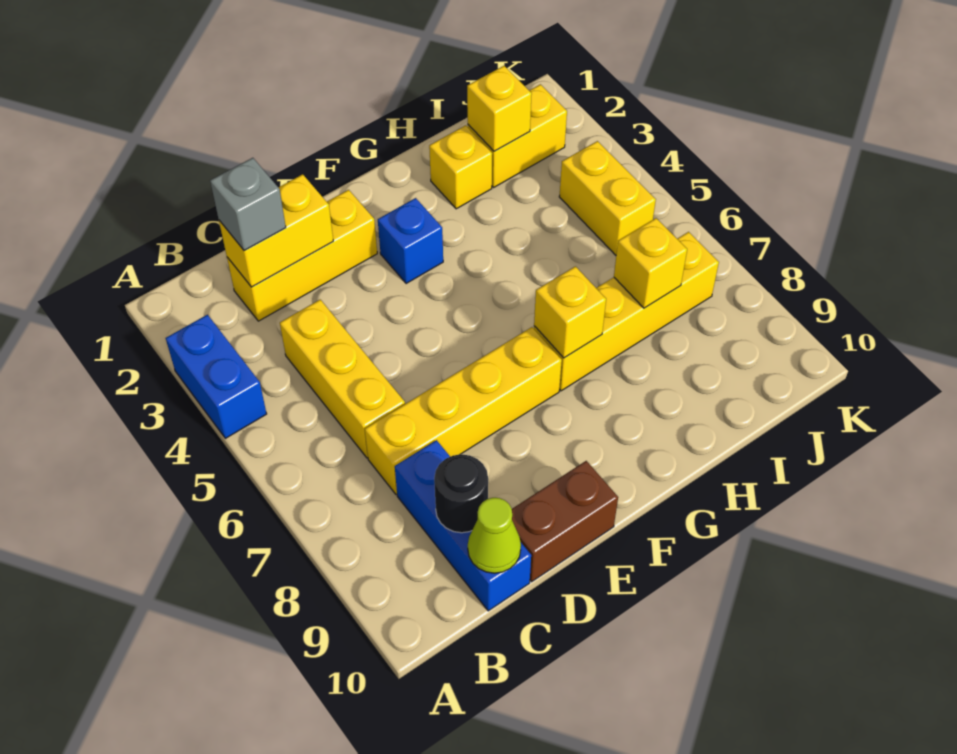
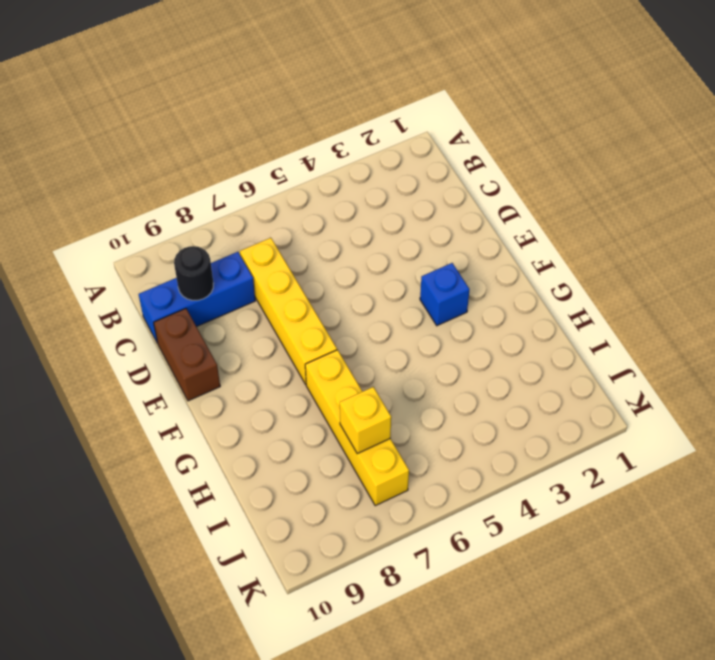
none -> blue 1x2 brick [166,315,267,438]
none -> yellow 1x3 brick [227,190,377,321]
none -> yellow 1x3 brick [280,300,405,458]

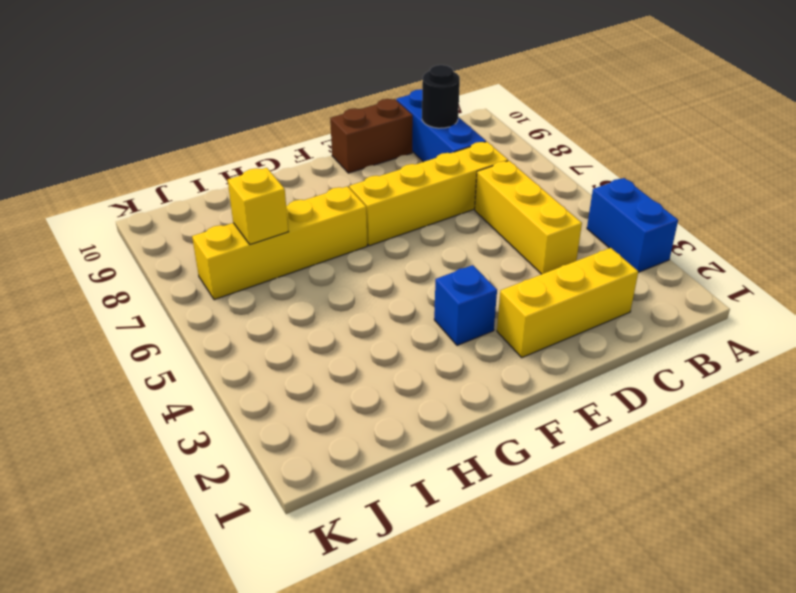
none -> yellow 1x1 brick [429,125,492,209]
none -> yellow 1x2 brick [468,84,567,187]
none -> yellow 1x2 brick [559,141,656,255]

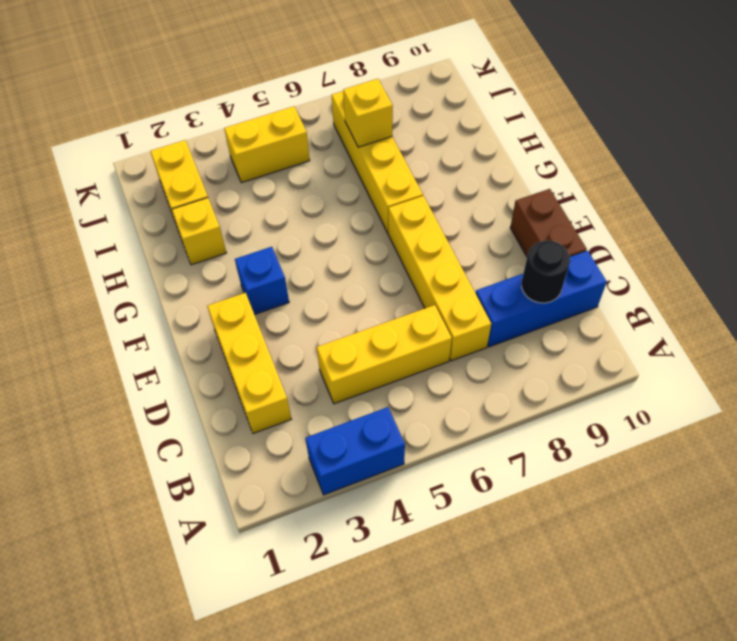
none -> yellow 1x2 brick [219,174,333,287]
none -> lime 1x1 cone [468,498,521,573]
none -> yellow 1x1 brick [534,266,606,358]

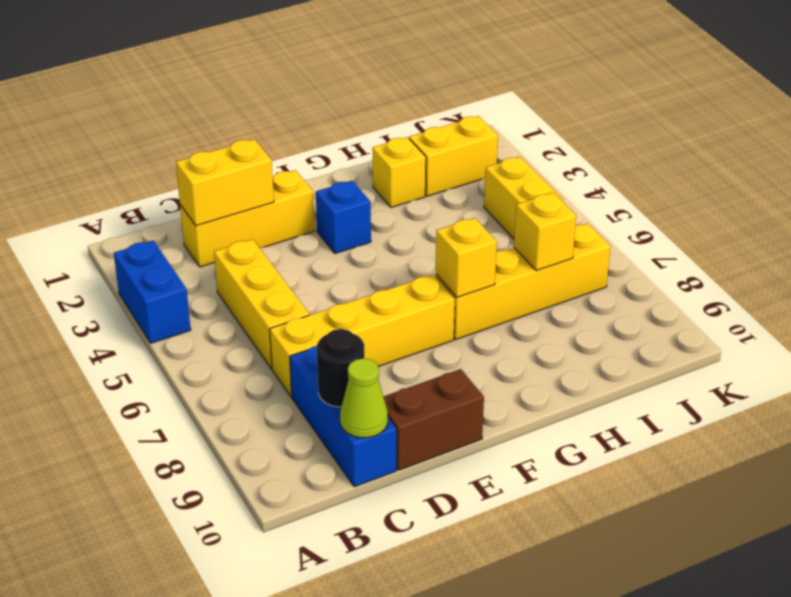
none -> yellow 1x1 brick [467,66,532,151]
none -> grey 1x1 brick [210,158,286,251]

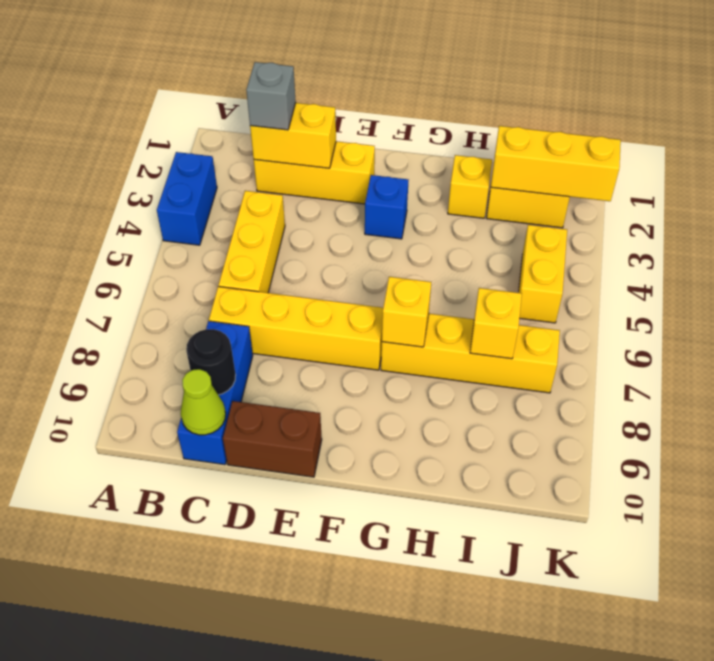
yellow 1x3 brick [491,126,621,201] -> yellow 1x1 brick [467,66,532,151]

